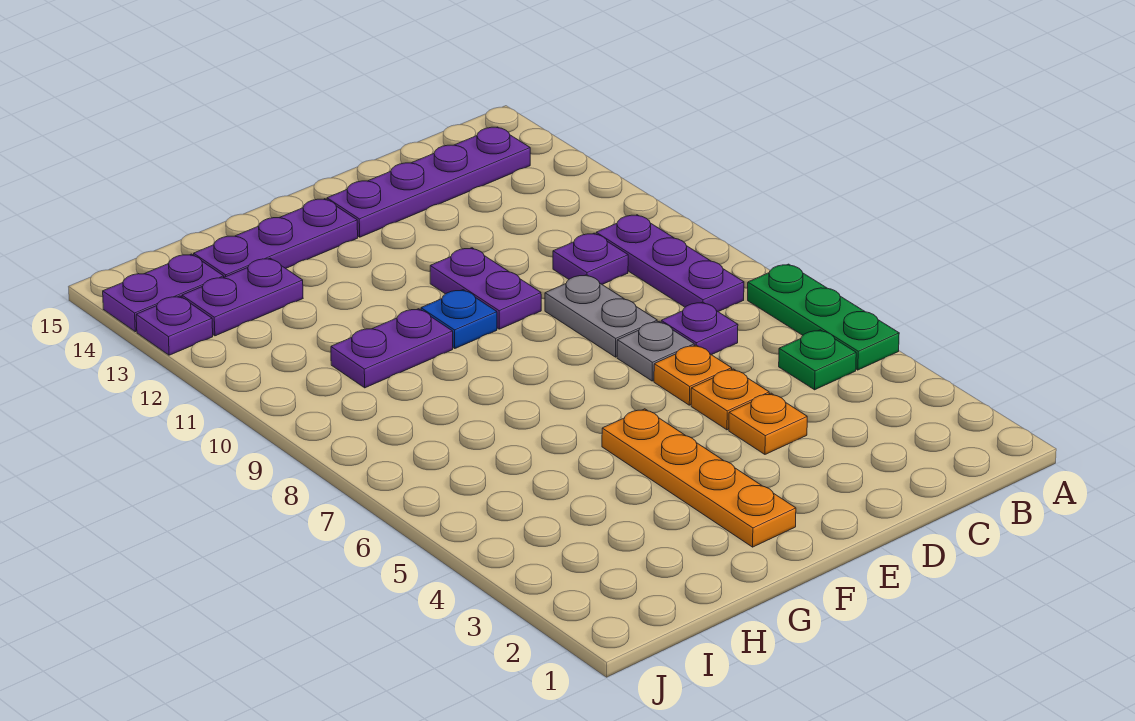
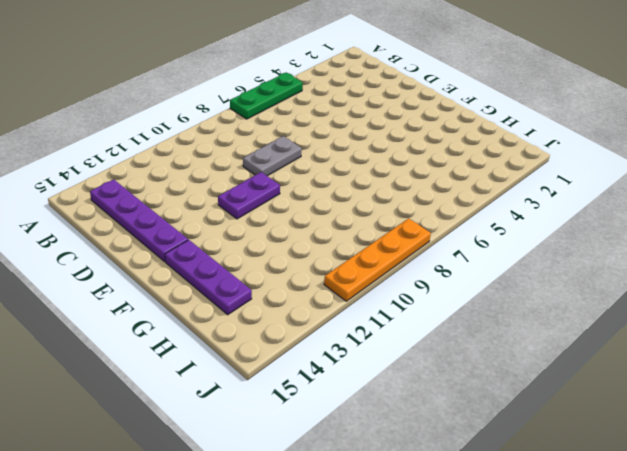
orange 1x4 plate [324,218,431,301] -> orange 1x4 plate moved to [602,409,796,547]
none -> green 1x1 plate [779,330,856,390]
none -> purple 1x3 plate [596,215,744,312]
none -> purple 1x1 plate [661,302,738,355]

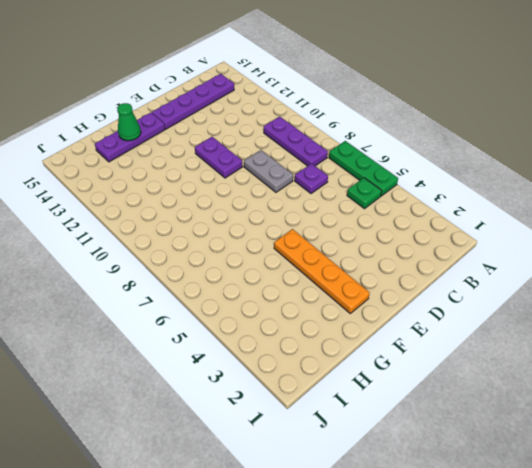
green 1x1 cone [117,103,141,141] -> none
none -> purple 1x1 plate [553,233,628,284]
none -> orange 1x1 plate [729,393,807,454]
none -> orange 1x1 plate [691,369,769,430]

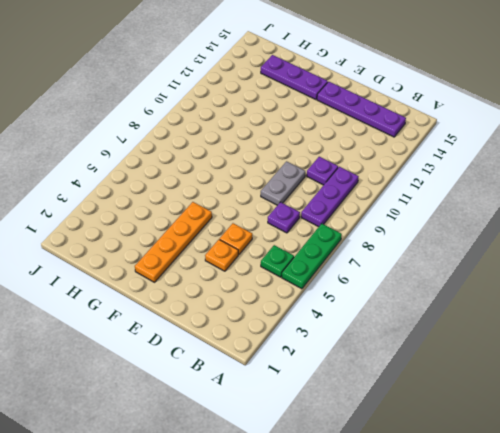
none -> orange 1x1 plate [654,345,732,405]
none -> grey 1x1 plate [617,321,694,381]
none -> purple 1x2 plate [430,248,541,329]

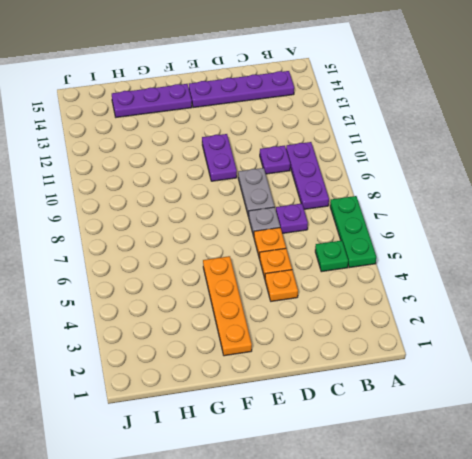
none -> blue 1x1 plate [421,290,497,349]
none -> purple 1x2 plate [331,309,453,388]
none -> purple 1x2 plate [182,258,303,336]

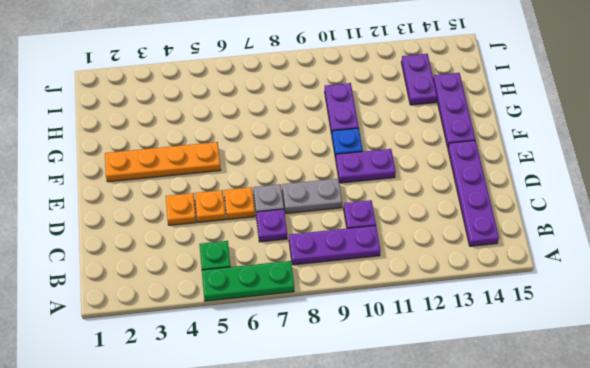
none -> purple 1x2 plate [103,254,224,332]
none -> purple 1x1 plate [136,296,213,355]

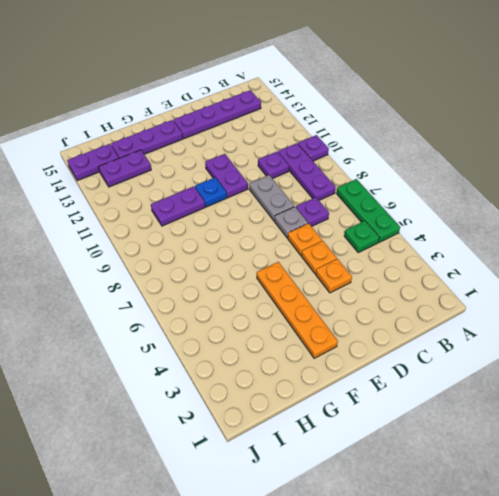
purple 1x1 plate [298,135,329,161] -> purple 1x1 plate moved to [136,296,213,355]

